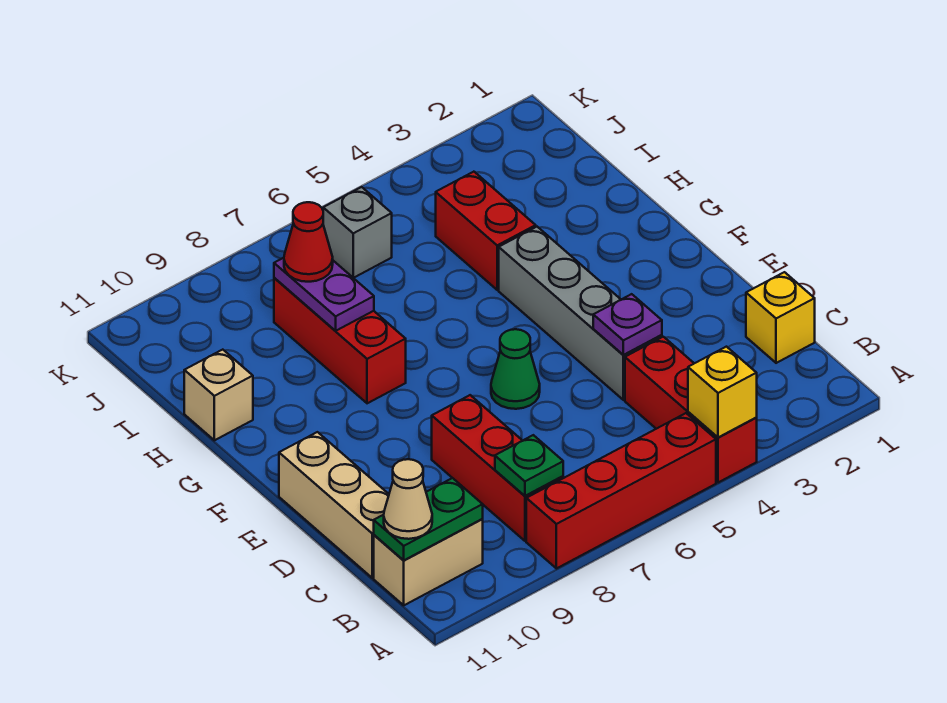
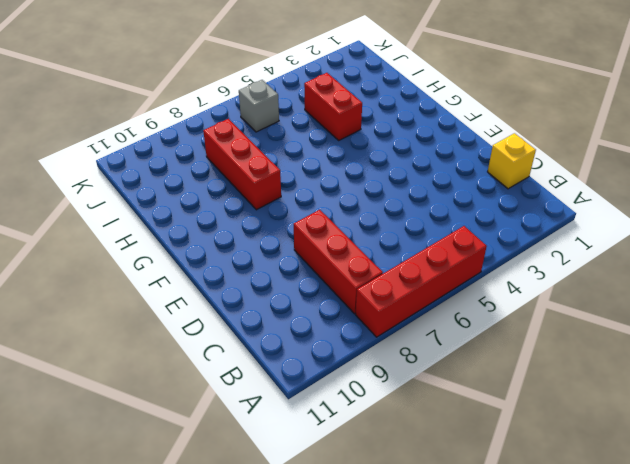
none -> red 1x3 brick [625,337,757,483]
none -> tan 1x2 brick [374,519,483,605]
none -> tan 1x3 brick [279,432,389,578]

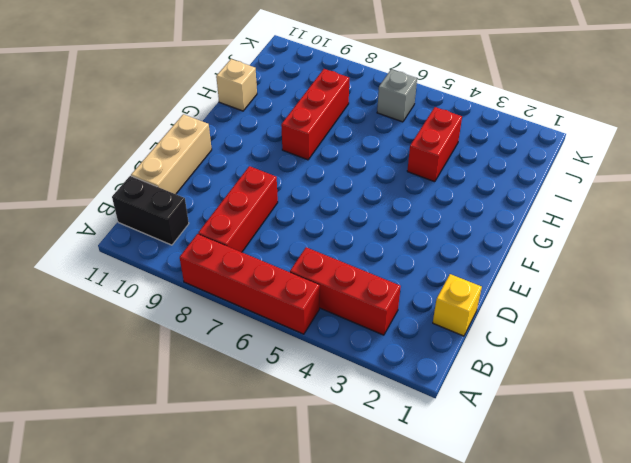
red 1x3 brick [290,247,401,335] -> red 1x3 brick turned to [625,337,757,483]
black 1x2 brick [112,176,189,245] -> tan 1x2 brick [374,519,483,605]
none -> grey 1x4 brick [499,227,662,400]
none -> green 1x1 cone [491,329,540,409]
none -> yellow 1x1 brick [688,347,757,437]

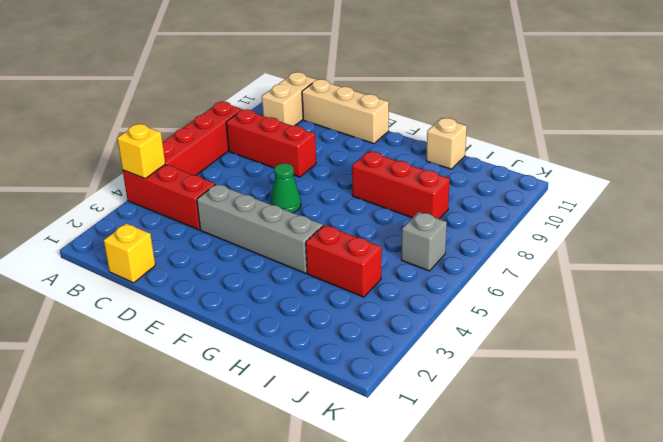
none -> green 1x1 plate [495,435,563,496]
none -> green 1x2 plate [374,478,483,560]
none -> purple 1x1 plate [593,294,662,355]

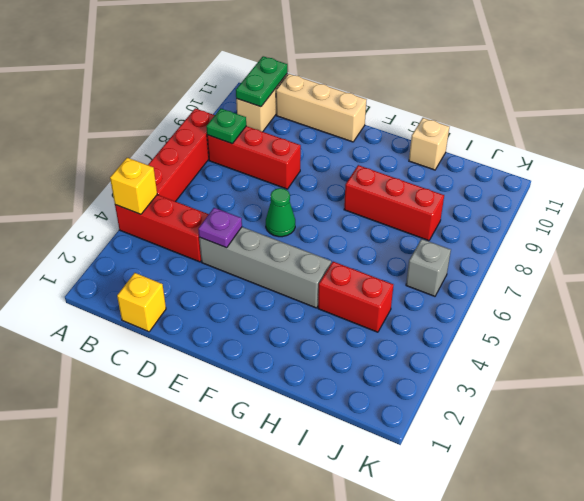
none -> purple 1x2 plate [274,258,374,331]
none -> tan 1x1 cone [384,459,432,539]
none -> red 1x1 cone [284,202,333,282]

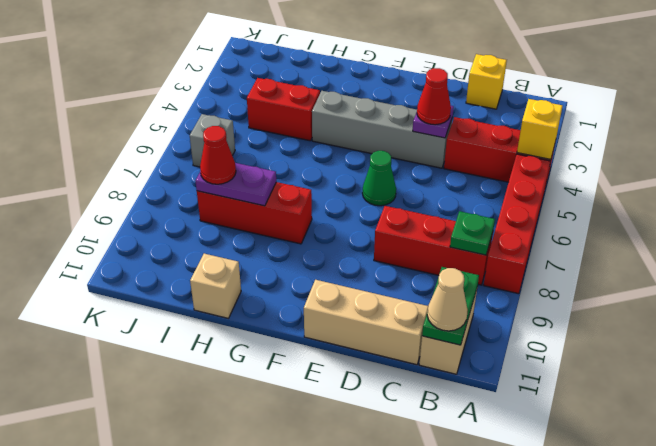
red 1x1 cone [417,68,451,125] -> none

